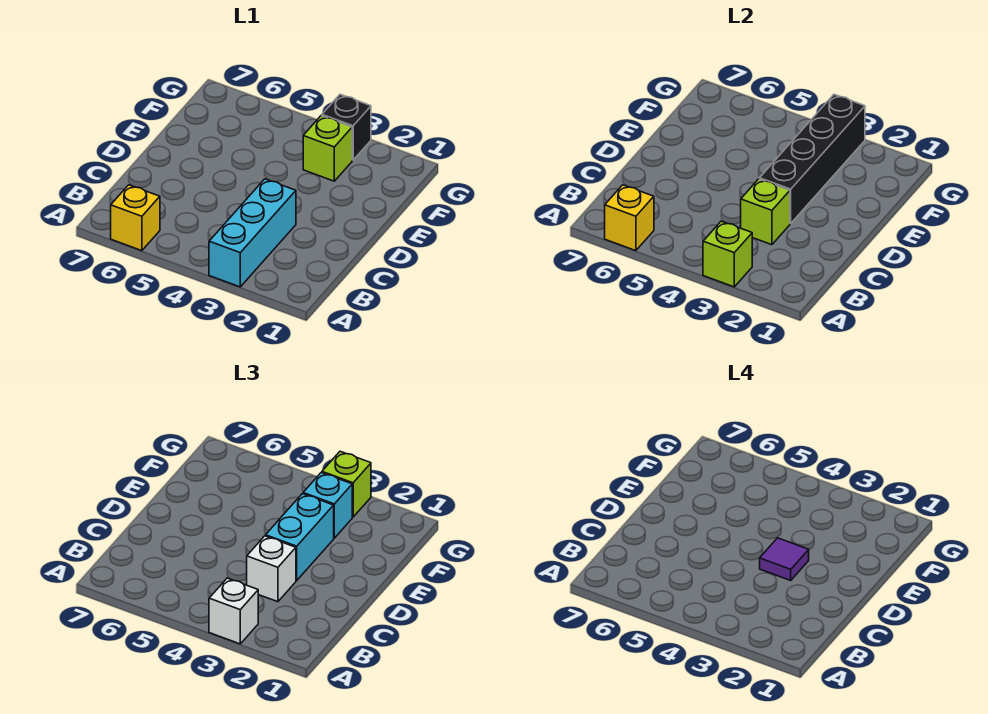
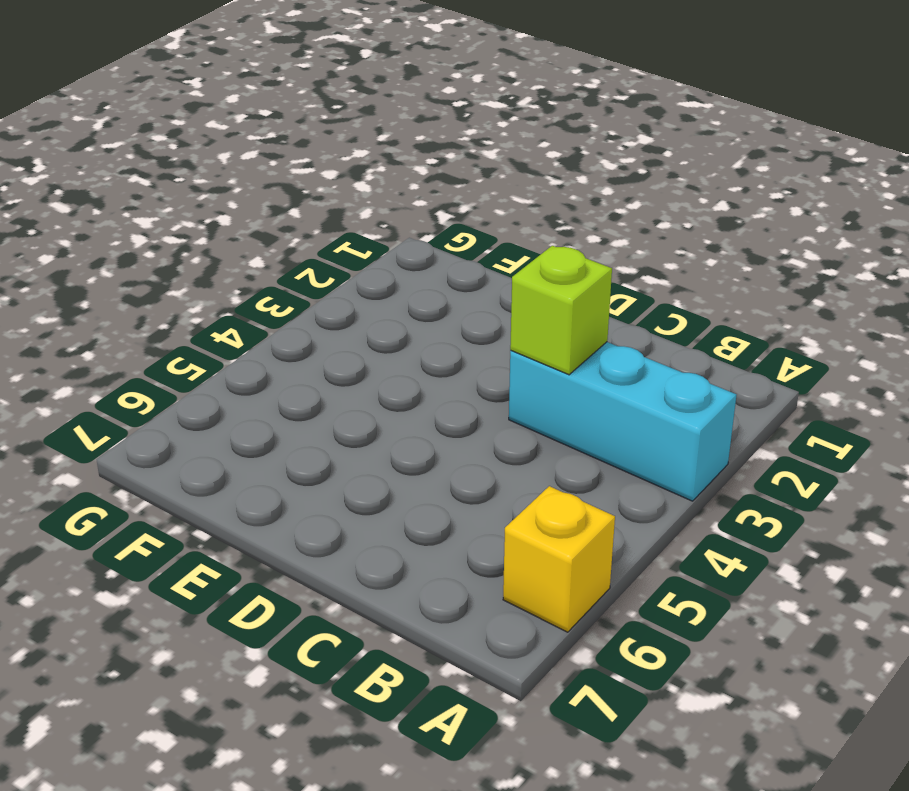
none -> lime 1x1 brick [303,116,352,181]
none -> black 1x1 brick [322,94,371,160]
none -> lime 1x1 brick [703,221,752,287]

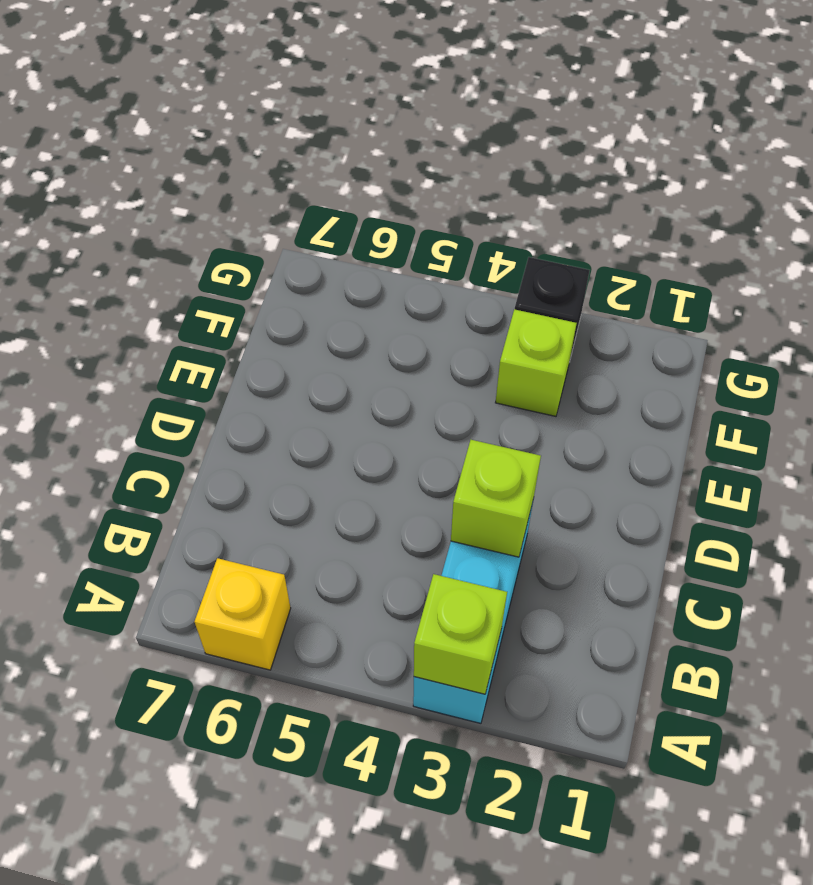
none -> yellow 1x1 brick [605,185,654,251]
none -> black 1x4 brick [760,94,865,223]
none -> white 1x1 brick [209,578,258,644]

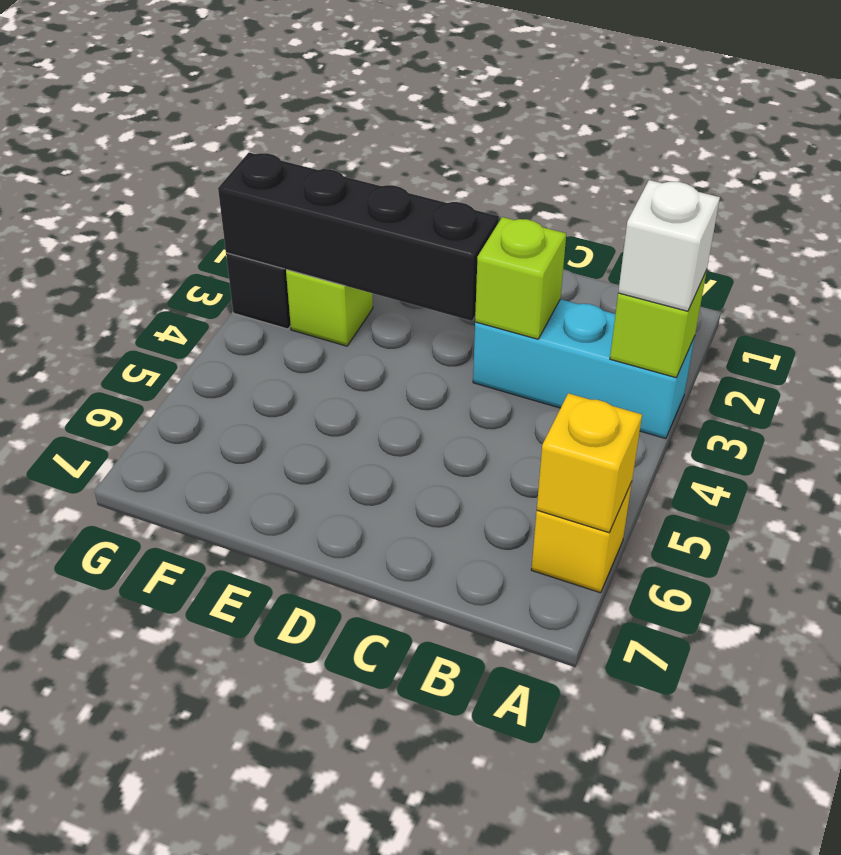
none -> white 1x1 brick [247,536,296,602]
none -> cyan 1x2 brick [266,494,334,580]
none -> cyan 1x1 brick [303,473,352,538]

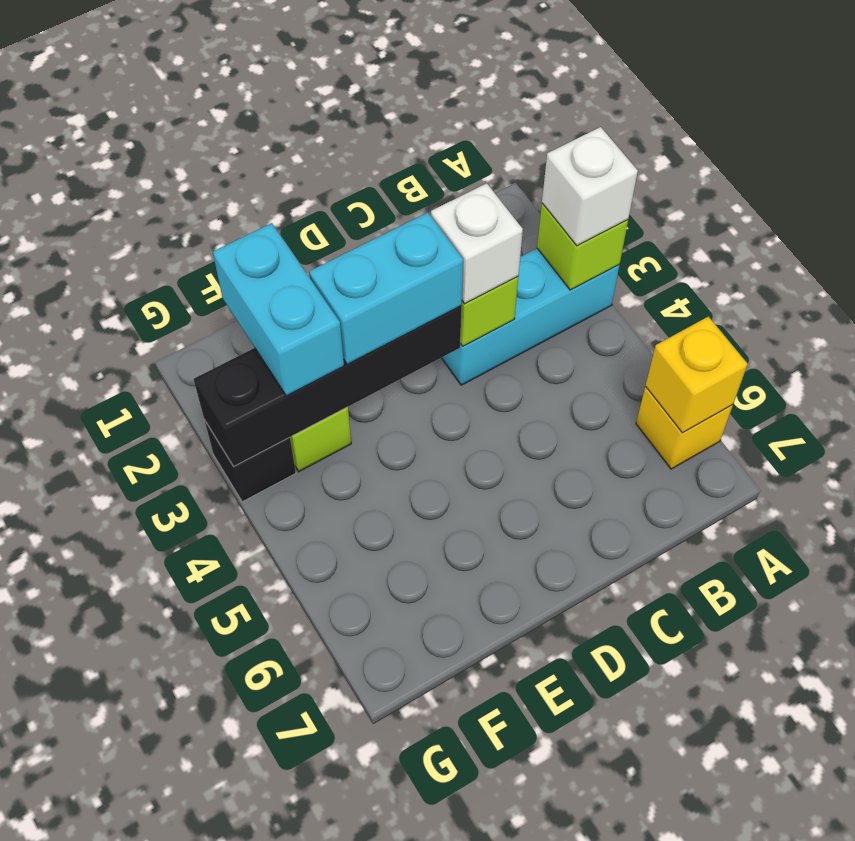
cyan 1x2 brick [213,223,344,396] -> cyan 1x1 brick [303,473,352,538]
none -> lime 1x1 brick [322,451,371,517]
none -> purple 1x1 tile [760,538,809,580]

